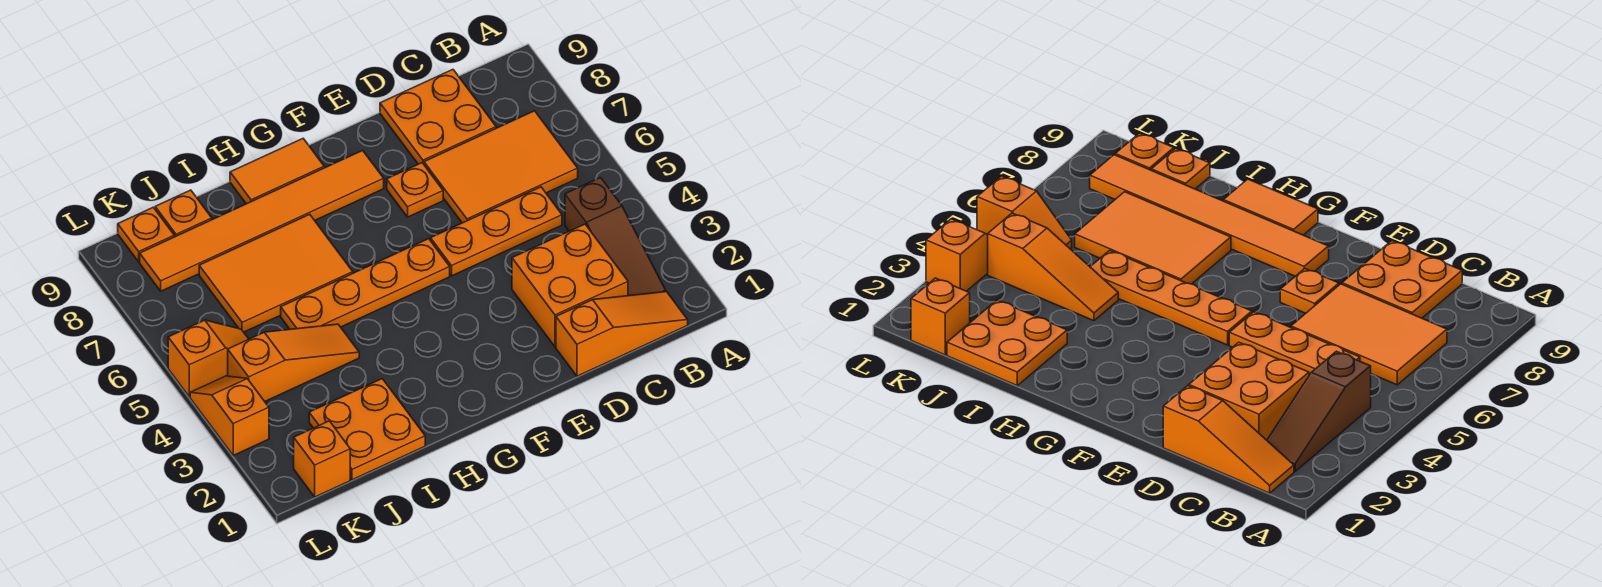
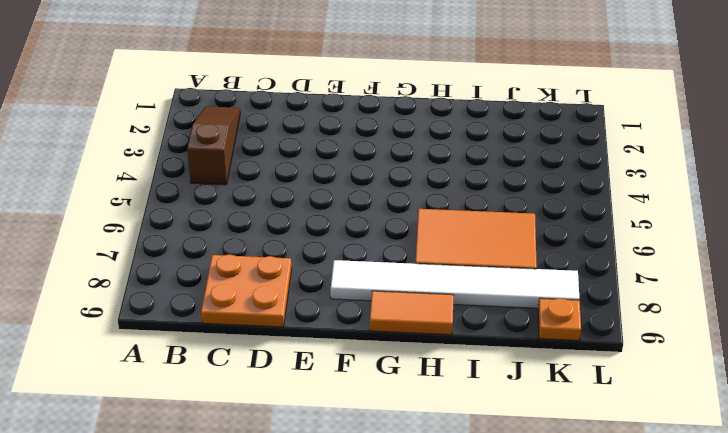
white 1x6 tile [331,260,579,308] -> orange 1x6 tile [140,150,384,291]
none -> orange 1x3 slope [556,292,688,376]
none -> orange 2x3 tile [424,111,578,223]
none -> orange 2x2 brick [512,224,628,347]

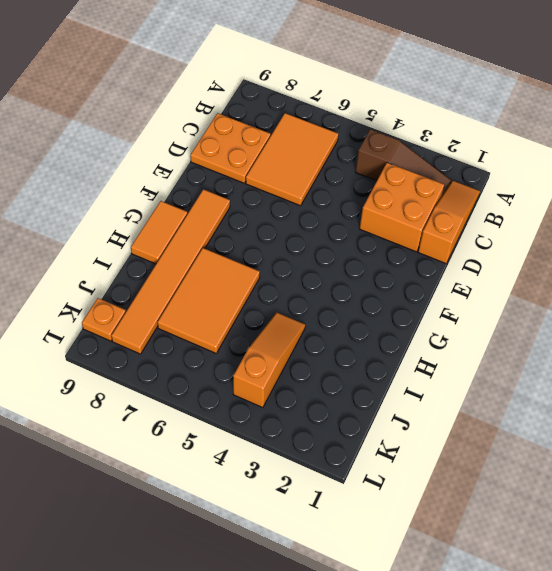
none -> orange 1x3 plate [431,187,562,276]
none -> orange 1x1 plate [387,163,443,217]
none -> orange 1x4 plate [281,239,450,329]

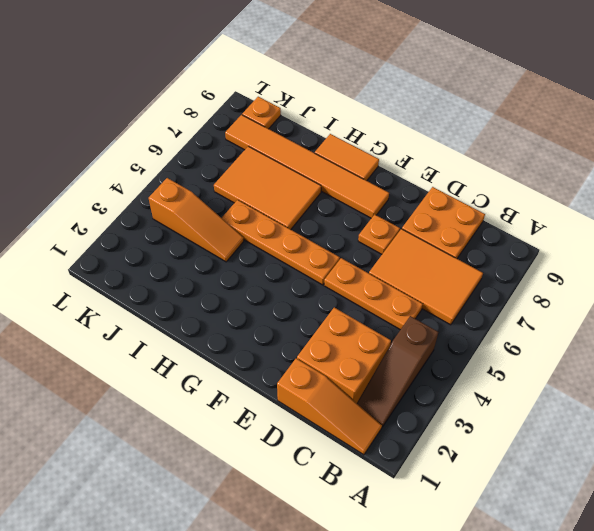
none -> orange 2x2 plate [309,379,425,480]
none -> orange 1x1 plate [155,190,212,237]
none -> orange 1x1 brick [294,421,350,497]

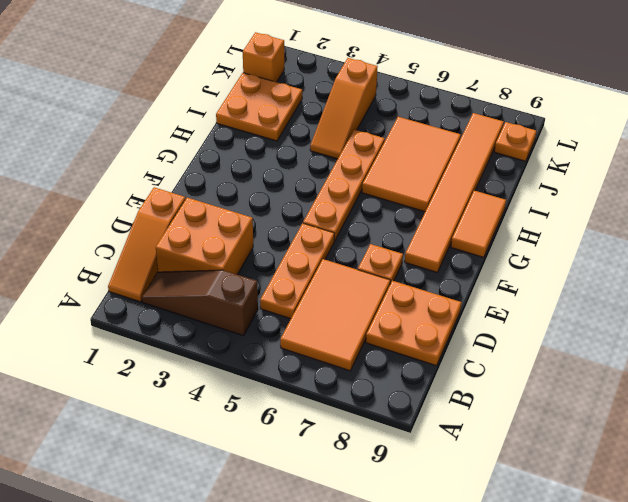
none -> orange 1x1 plate [155,190,212,237]
none -> orange 1x2 slope [168,320,248,397]
none -> orange 1x2 slope [190,376,269,455]

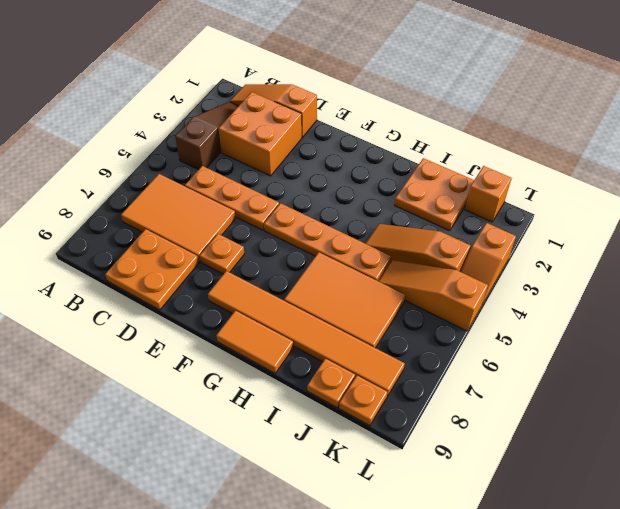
orange 1x3 slope [379,260,488,331] -> orange 1x2 slope [168,320,248,397]

